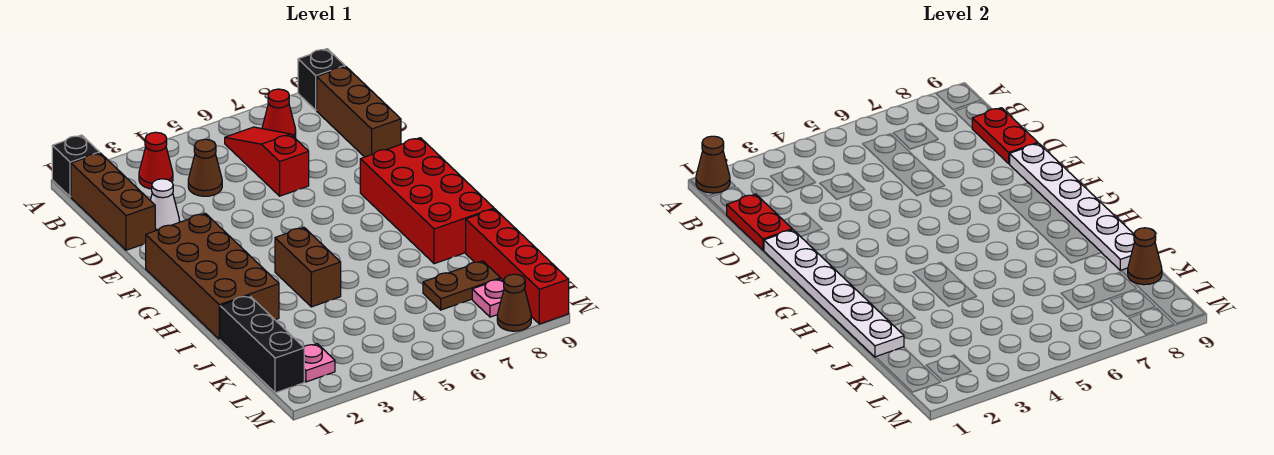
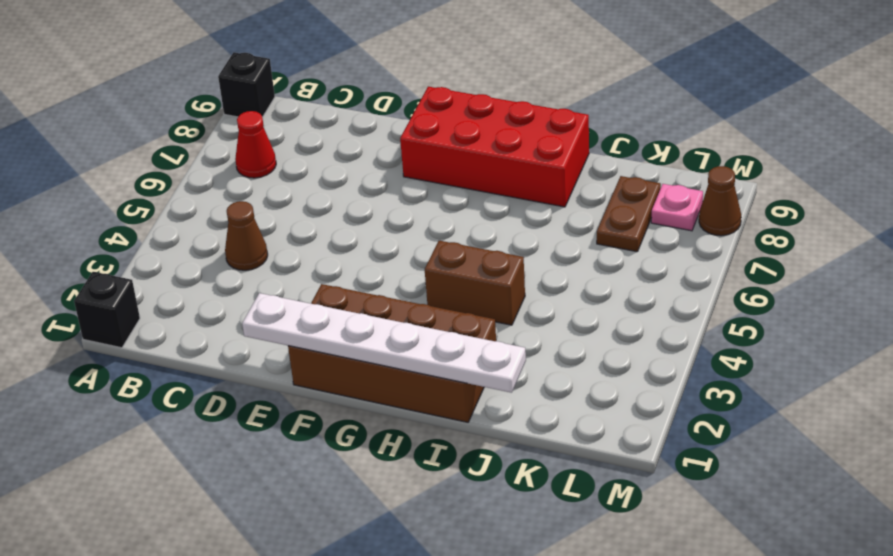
none -> brown 1x3 brick [71,153,155,250]
none -> red 1x1 cone [139,132,173,189]
none -> red 1x3 slope [225,127,309,196]

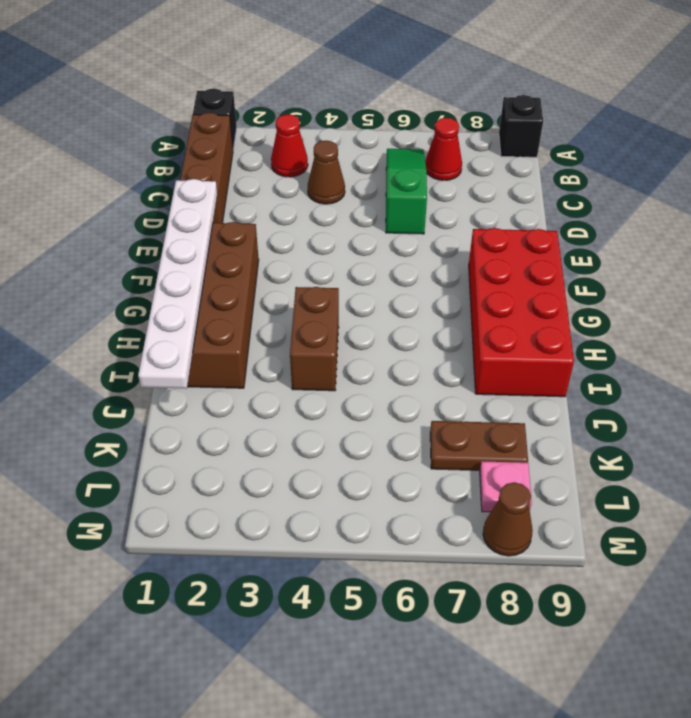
green 1x3 slope [386,149,427,234] -> red 1x3 slope [225,127,309,196]
none -> brown 1x3 brick [317,66,401,157]
none -> white 1x1 cone [150,179,180,231]
none -> black 1x3 brick [220,295,304,393]

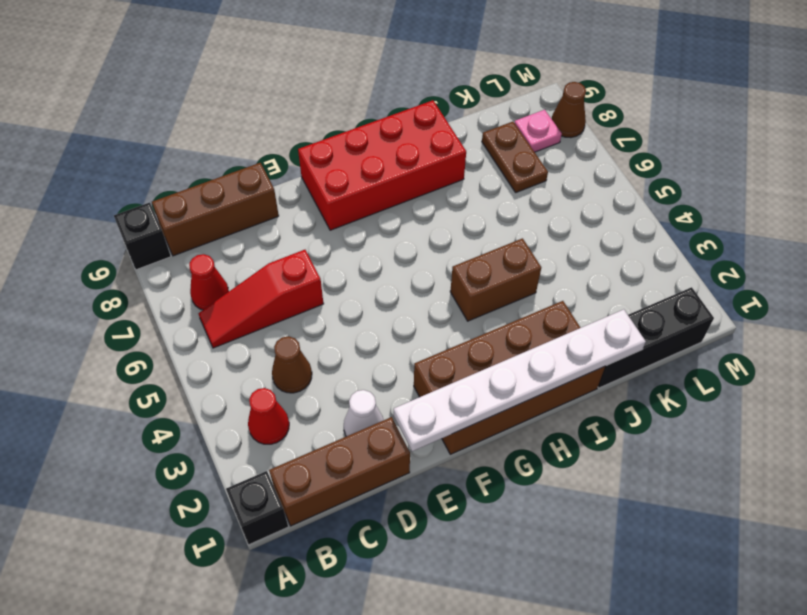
none -> red 1x4 brick [466,209,569,324]
none -> pink 1x1 plate [304,344,335,382]
none -> brown 1x1 cone [696,136,730,193]

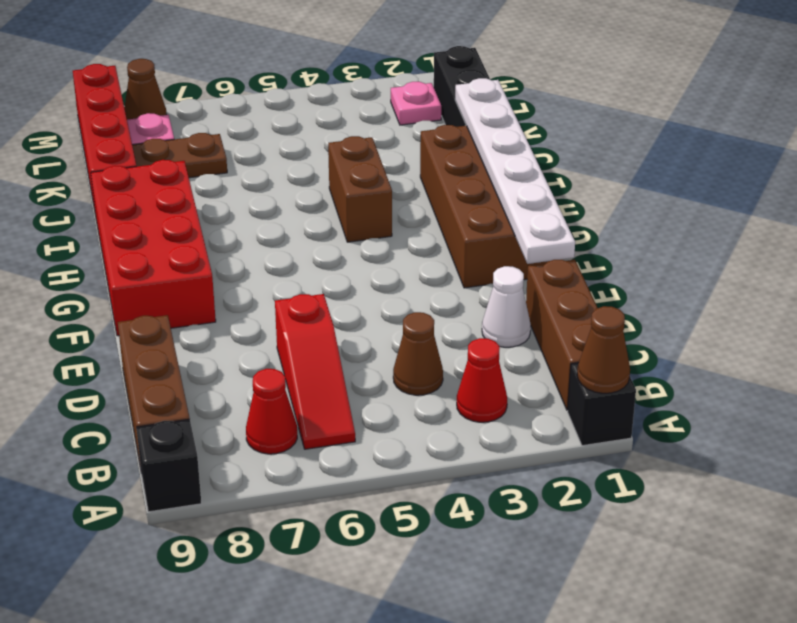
none -> red 1x2 plate [727,194,792,250]
none -> red 1x2 plate [972,108,1038,164]
none -> white 1x6 plate [1010,143,1135,271]

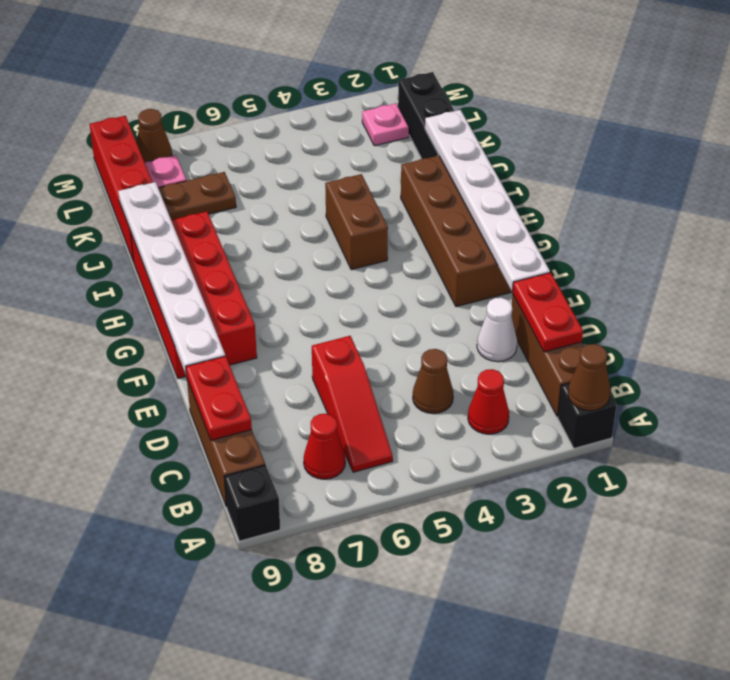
none -> brown 1x1 cone [1128,228,1162,285]

